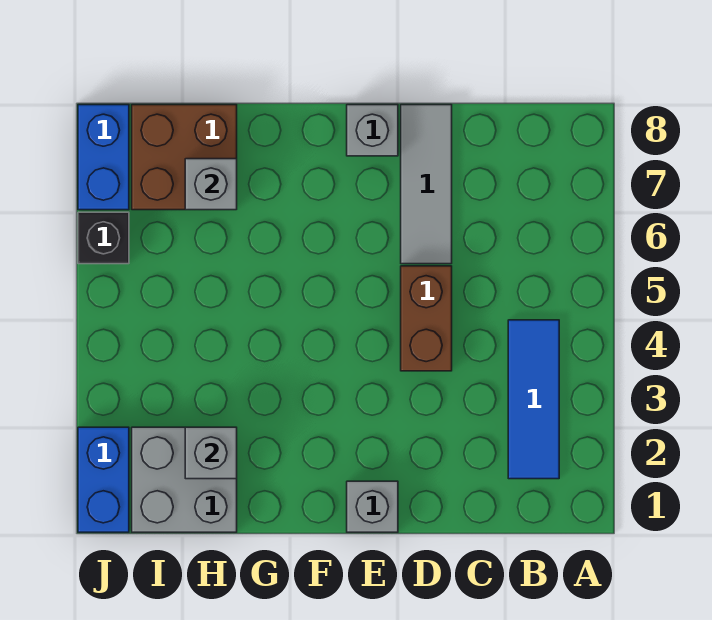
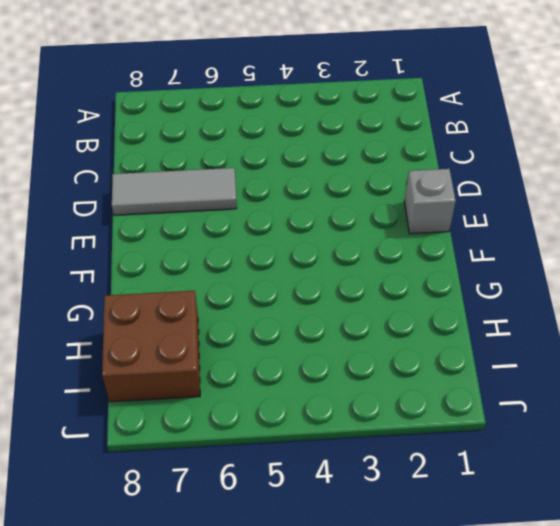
none -> blue 1x3 tile [508,320,559,479]
none -> brown 1x2 brick [401,266,452,371]
none -> grey 1x1 brick [347,105,398,156]

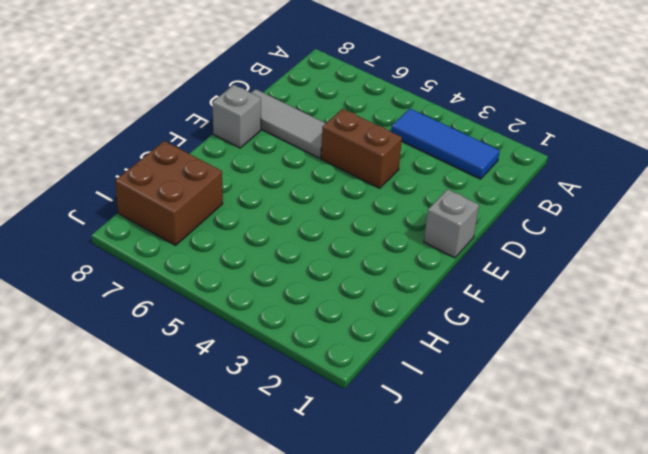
none -> grey 2x2 brick [132,427,237,532]
none -> blue 1x2 brick [78,427,129,532]
none -> black 1x1 brick [78,212,129,264]

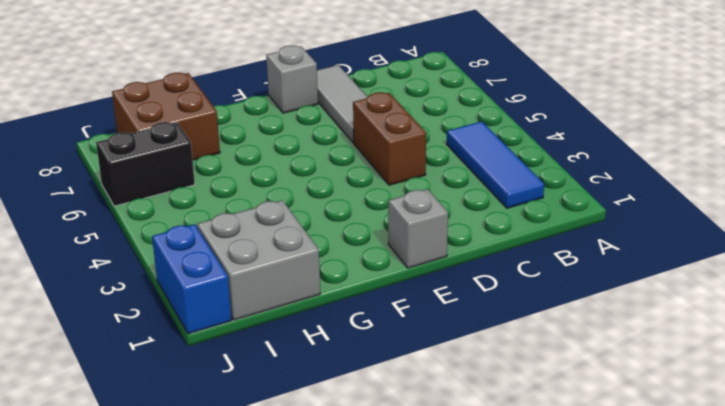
black 1x2 brick [96,122,195,206] -> black 1x1 brick [78,212,129,264]
none -> blue 1x2 brick [78,105,129,210]
none -> grey 1x1 brick [185,427,237,479]
none -> grey 1x1 brick [185,159,237,210]

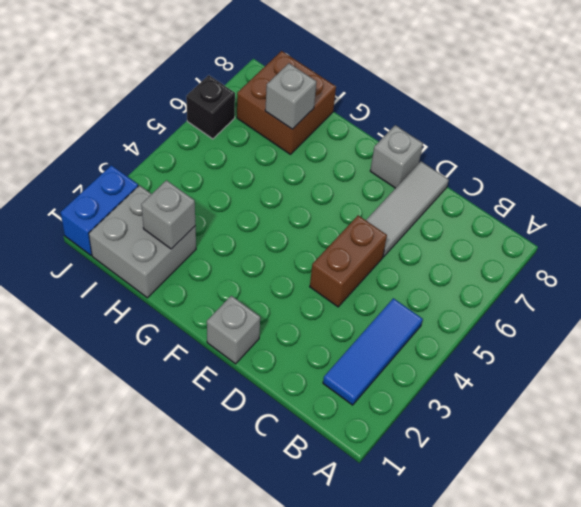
none -> blue 1x2 brick [78,105,129,210]

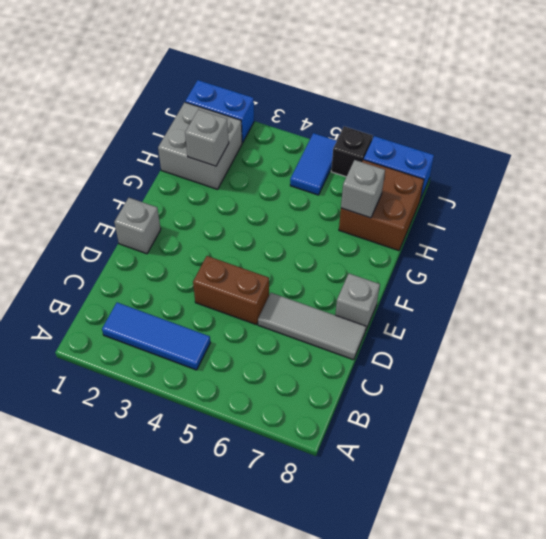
blue 1x2 tile [290,133,337,195] -> none

